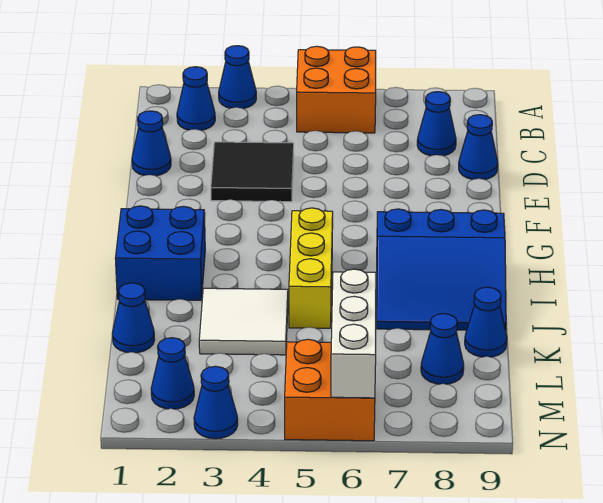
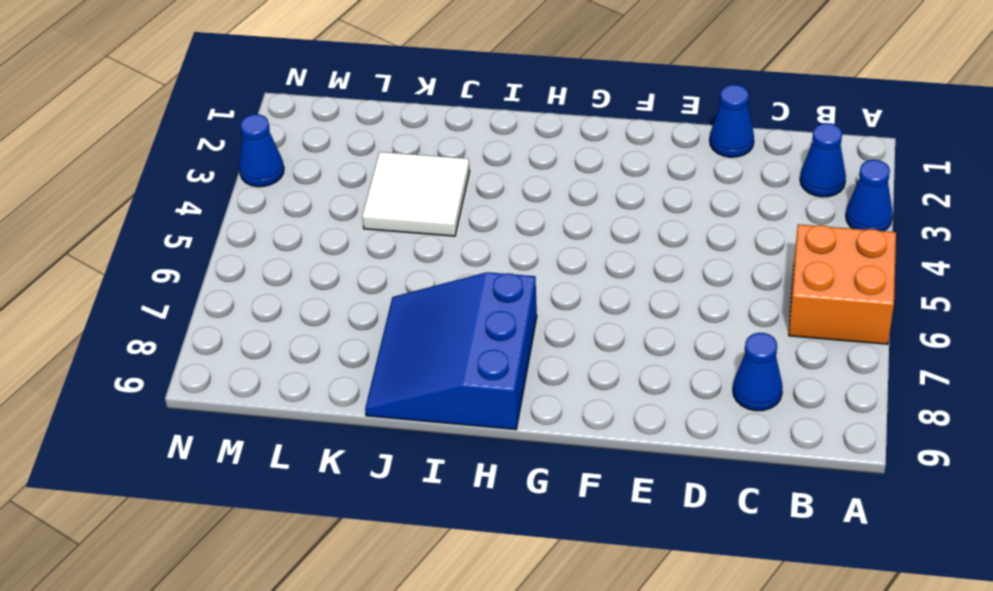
none -> black 2x2 tile [211,142,294,202]
none -> blue 1x1 cone [459,115,498,180]
none -> blue 2x2 brick [115,206,205,300]

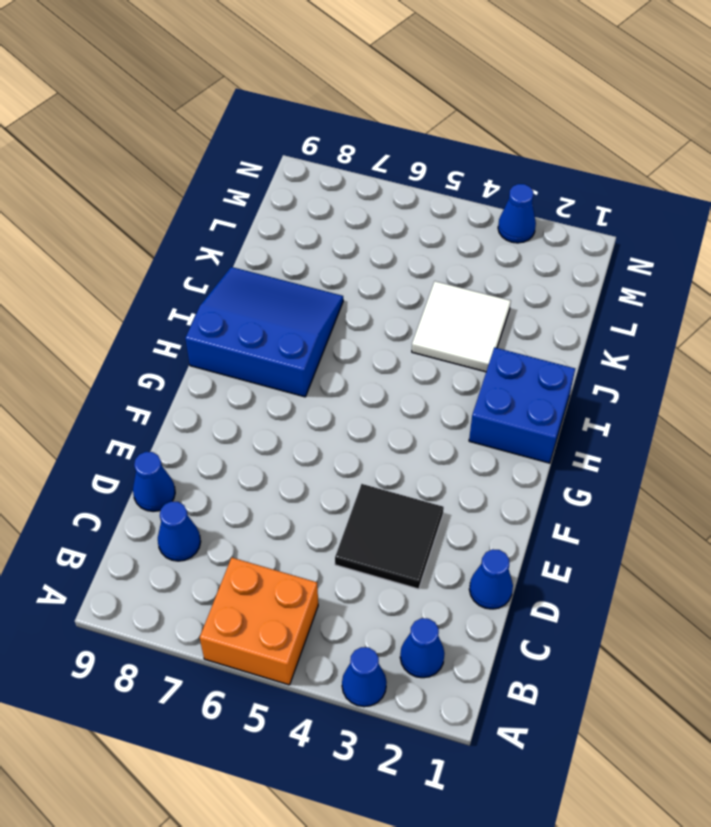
none -> yellow 1x3 brick [289,208,333,328]
none -> blue 1x1 cone [112,283,155,353]
none -> blue 1x1 cone [465,287,507,357]

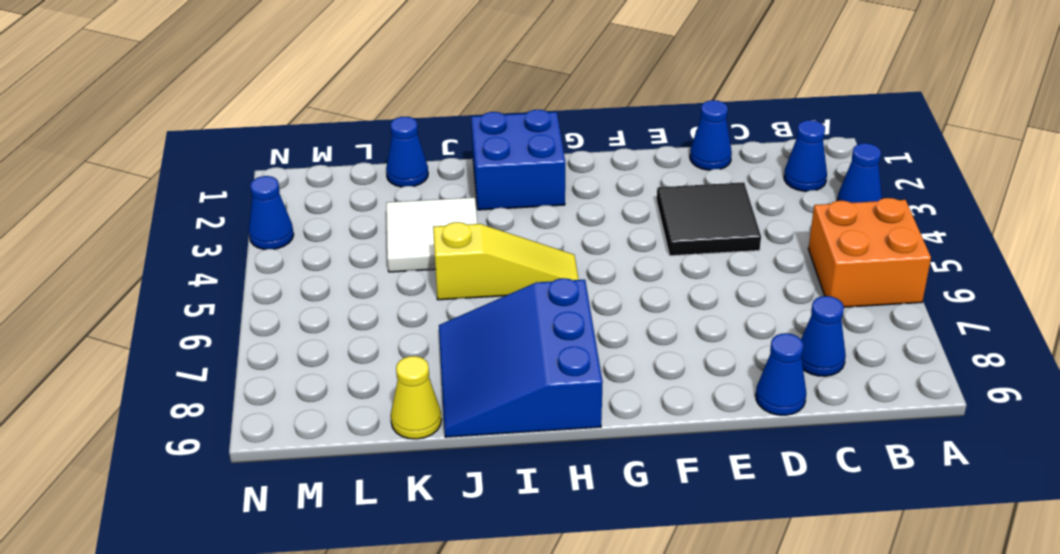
yellow 1x3 slope [433,222,579,300] -> yellow 1x3 brick [289,208,333,328]
yellow 1x1 cone [391,356,442,439] -> blue 1x1 cone [465,287,507,357]
none -> blue 1x1 cone [421,314,464,384]
none -> blue 1x1 cone [151,338,194,409]
none -> orange 2x2 brick [285,339,375,441]

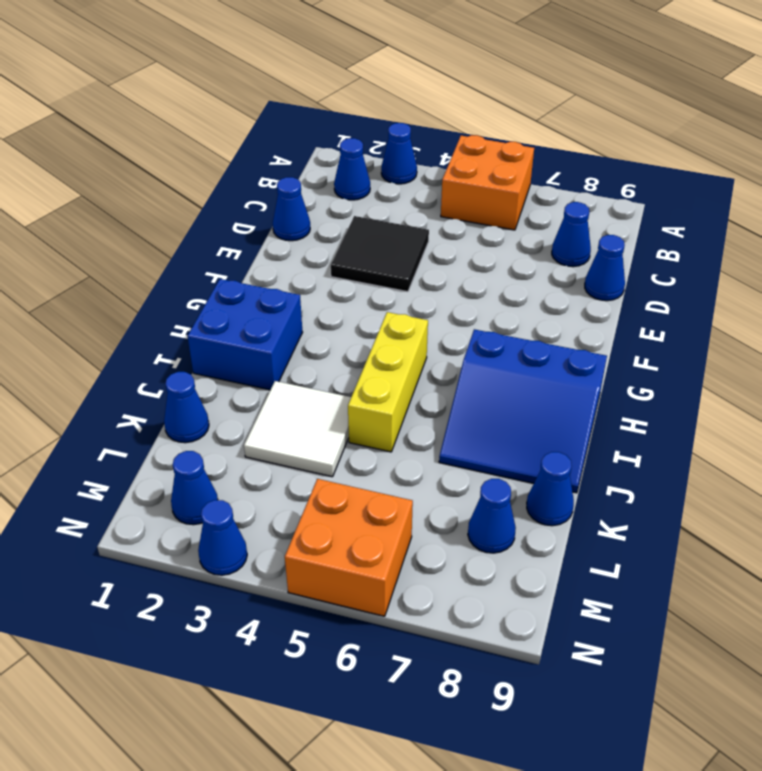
none -> white 1x3 brick [331,269,376,398]

